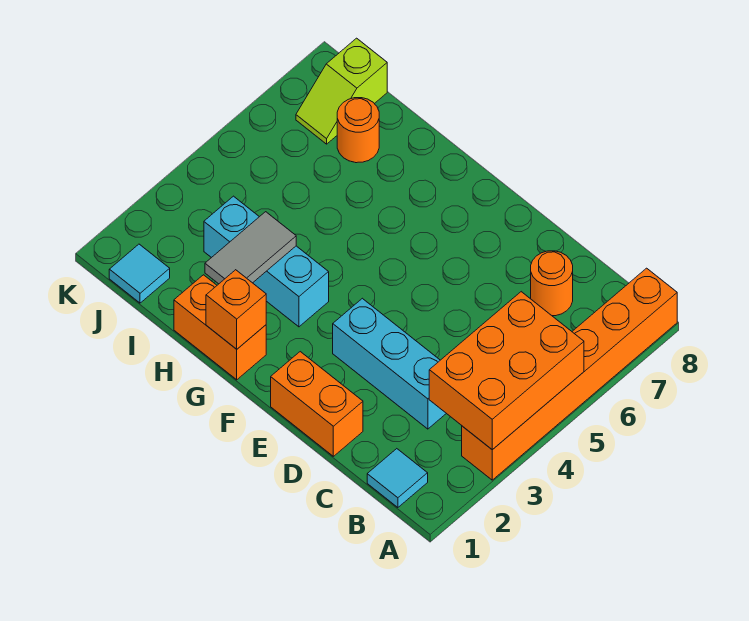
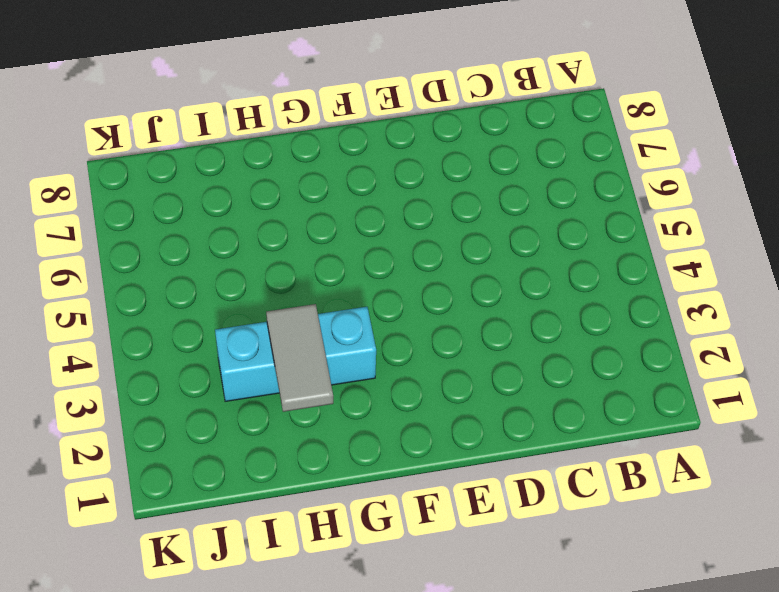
none -> orange 1x6 brick [462,268,677,480]
none -> cyan 1x1 tile [367,449,428,507]
none -> cyan 1x3 brick [333,298,446,429]

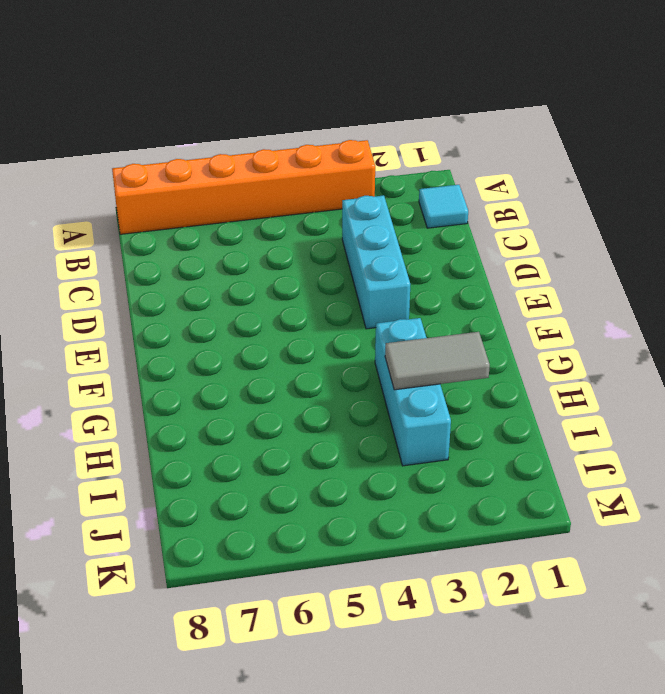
none -> orange 1x1 round brick [531,251,573,316]
none -> orange 1x2 brick [271,352,363,456]
none -> orange 1x2 brick [174,275,266,380]

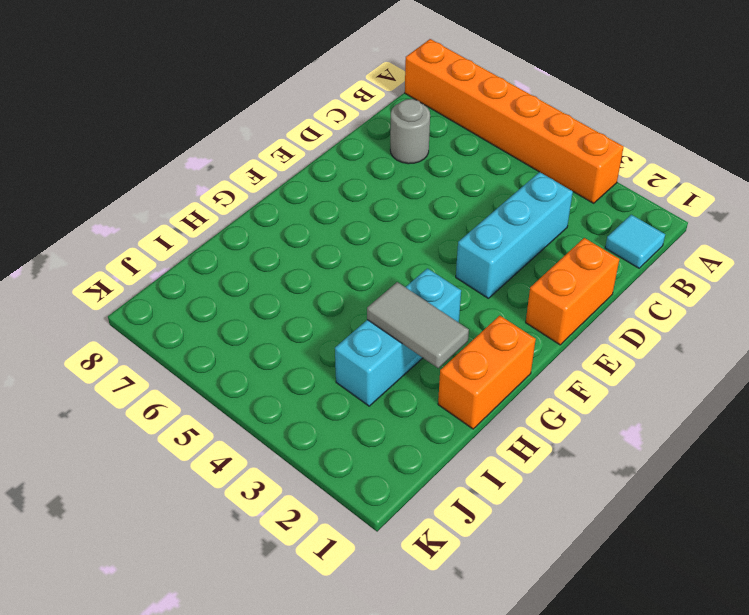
grey 1x1 round brick [390,99,430,164] -> orange 1x1 round brick [531,251,573,316]
none -> orange 1x1 round brick [337,98,379,163]
none -> cyan 1x1 tile [109,244,170,303]
none -> lime 1x2 slope [296,38,387,144]

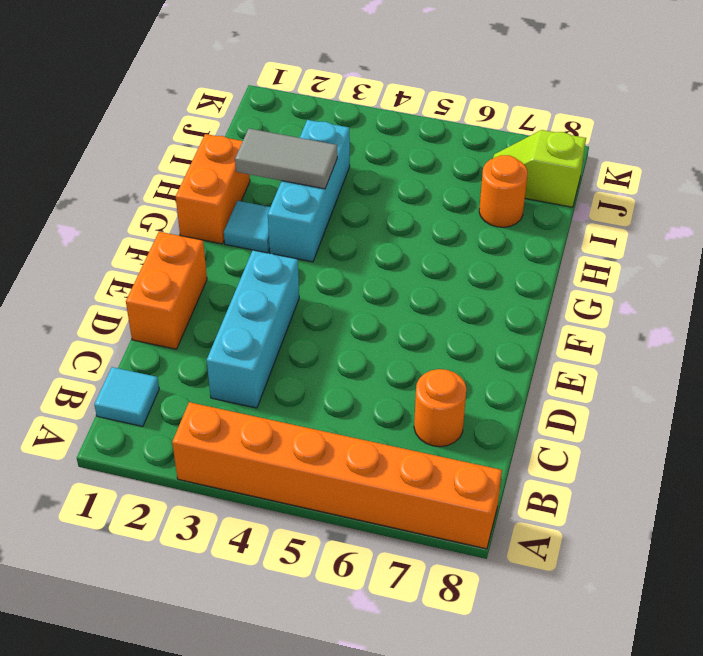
cyan 1x1 tile [224,201,270,253] -> cyan 1x1 tile moved to [109,244,170,303]
none -> orange 2x3 brick [429,292,584,450]
none -> orange 1x1 brick [206,270,266,349]

